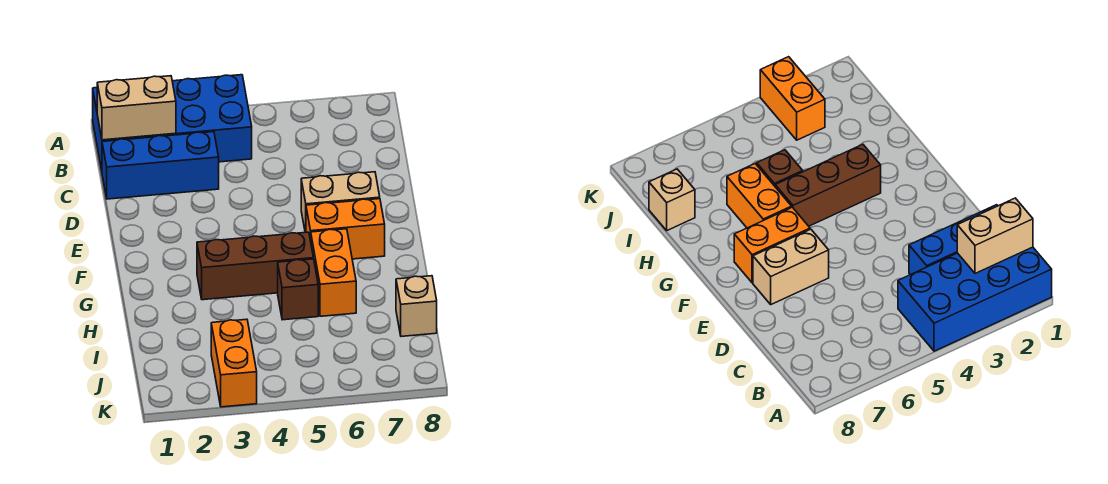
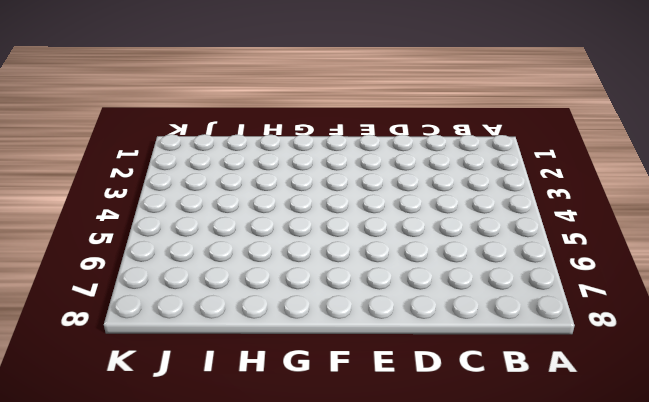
none -> blue 2x4 brick [93,75,252,170]
none -> blue 1x3 brick [102,132,219,199]

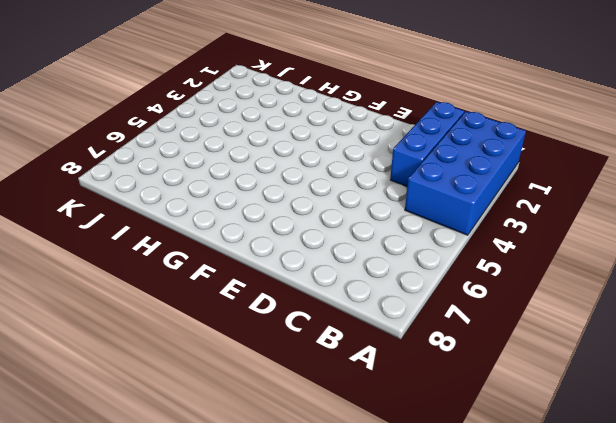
none -> tan 1x2 brick [301,172,380,232]
none -> orange 1x2 brick [306,199,385,259]

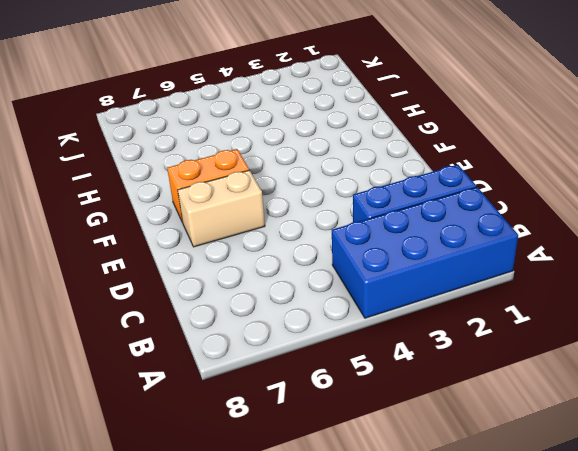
none -> brown 1x3 brick [197,232,313,300]
none -> orange 1x2 brick [311,229,356,316]

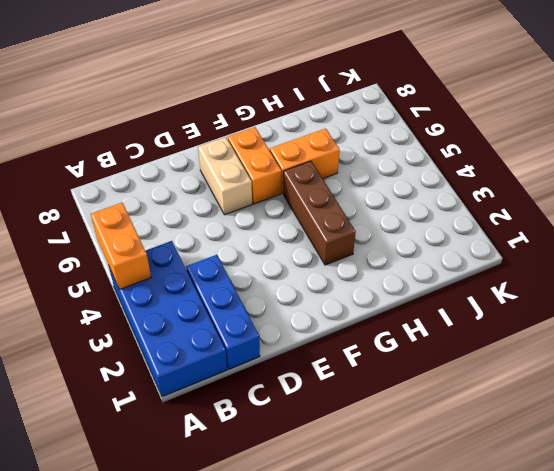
orange 1x2 brick [91,203,151,290] -> orange 1x2 brick turned to [211,319,257,407]
none -> brown 1x1 brick [278,259,318,320]
none -> tan 1x1 brick [396,276,437,336]

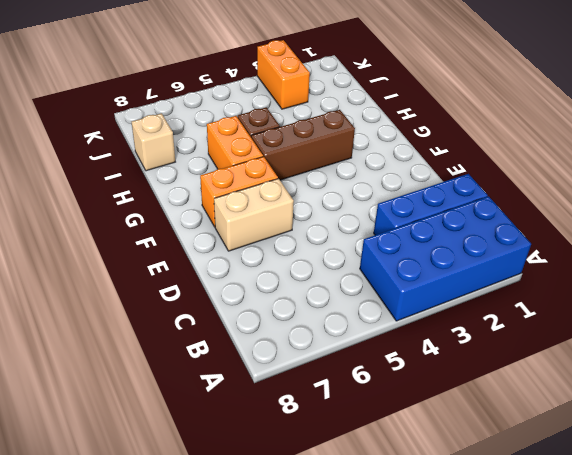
none -> tan 1x2 brick [97,76,176,140]

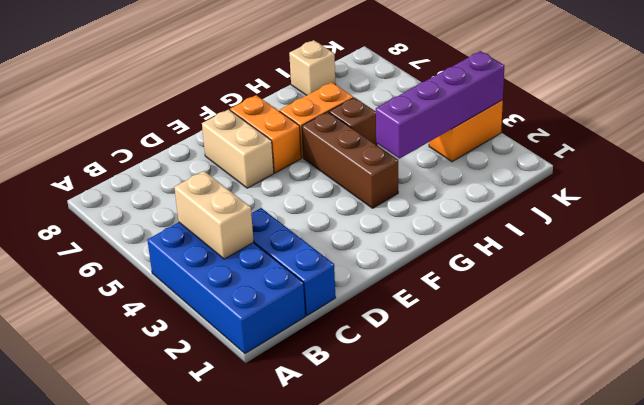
tan 1x2 brick [174,171,254,259] -> tan 1x2 brick moved to [97,76,176,140]
purple 1x4 brick [376,51,504,158] -> none

